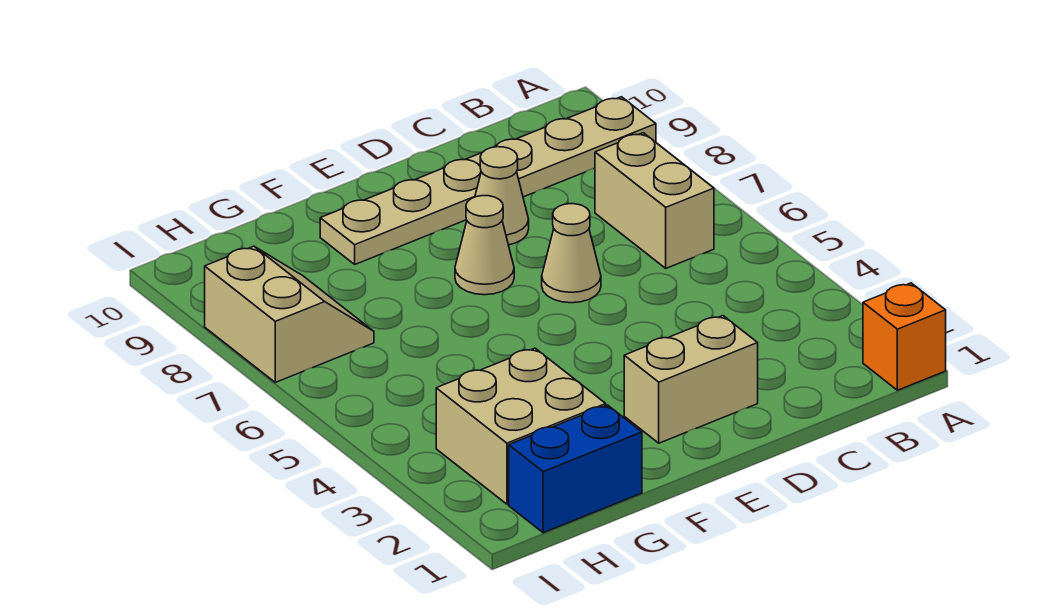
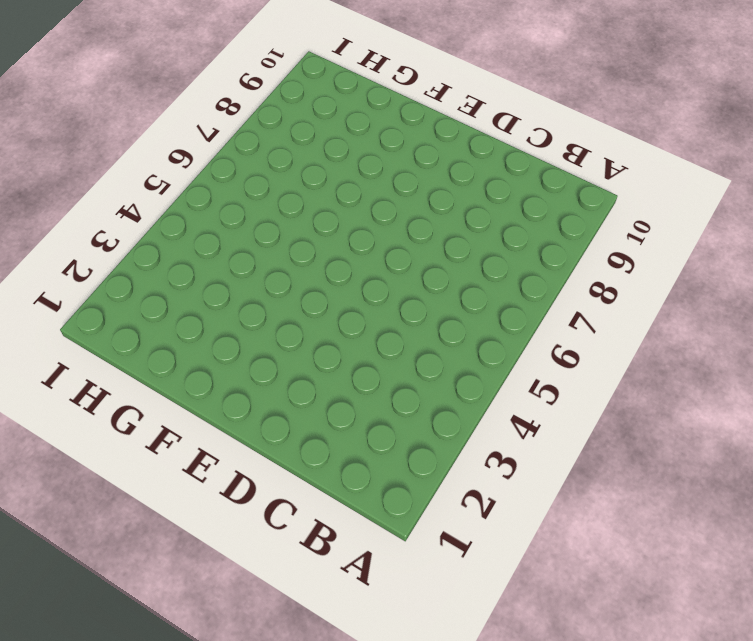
none -> orange 1x1 brick [863,283,946,390]
none -> tan 1x6 plate [320,97,656,264]

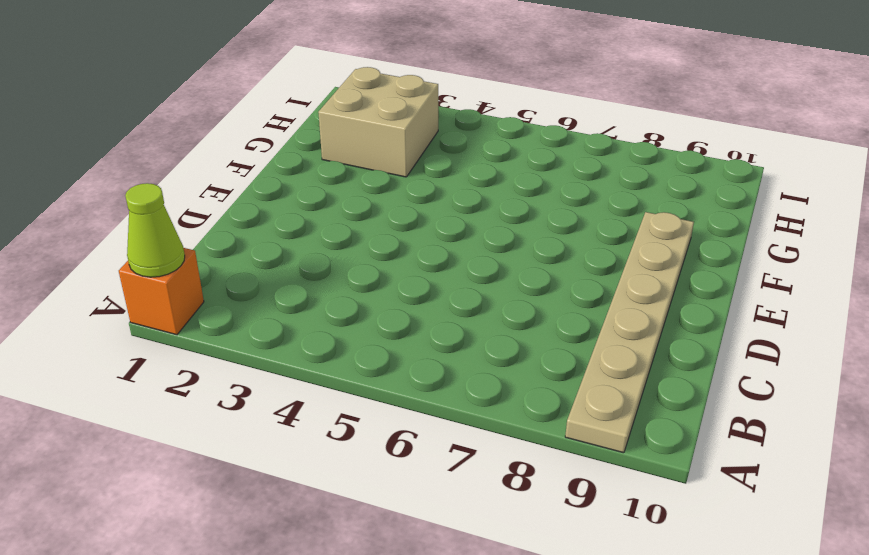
lime 1x1 cone [125,183,185,277] -> none
none -> tan 1x2 brick [595,133,714,268]
none -> tan 1x2 brick [624,316,758,443]

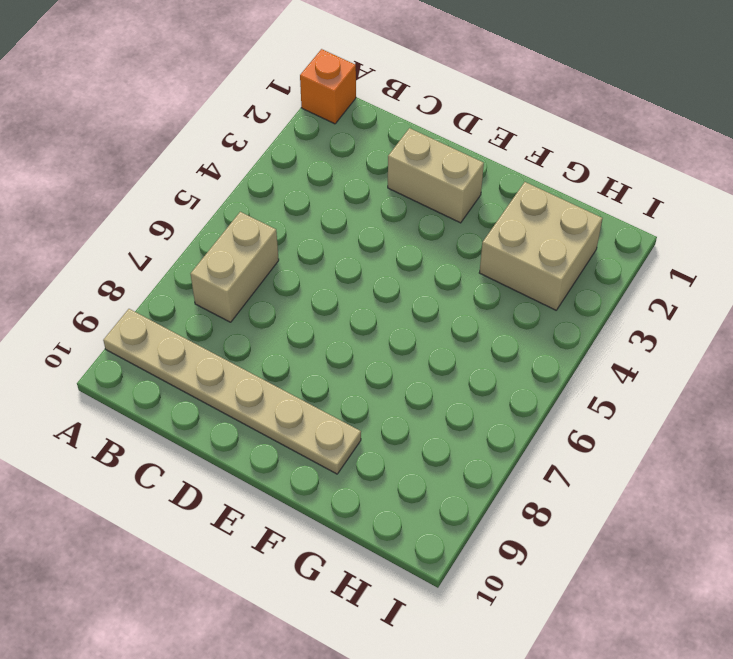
none -> tan 1x1 cone [542,204,601,303]
none -> tan 1x1 cone [475,147,529,245]

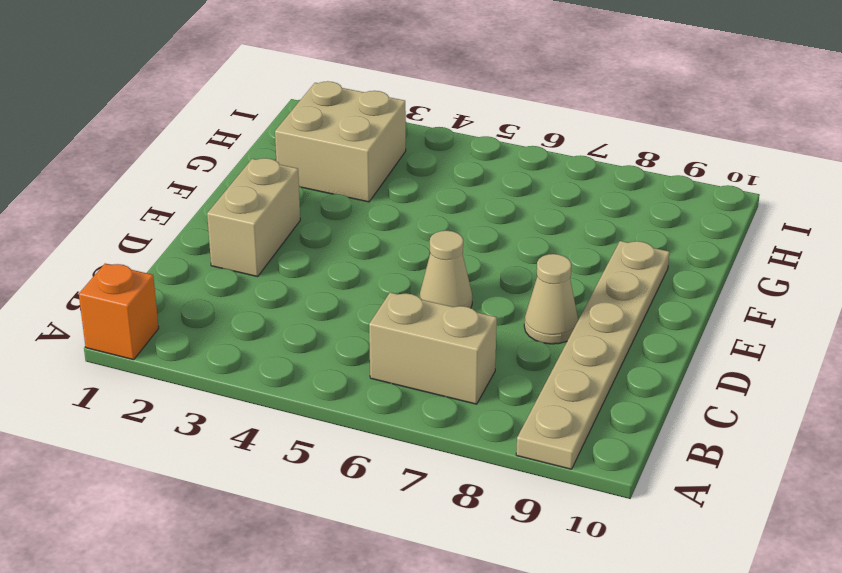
none -> tan 1x1 cone [455,196,514,295]
none -> blue 1x2 brick [509,405,642,533]

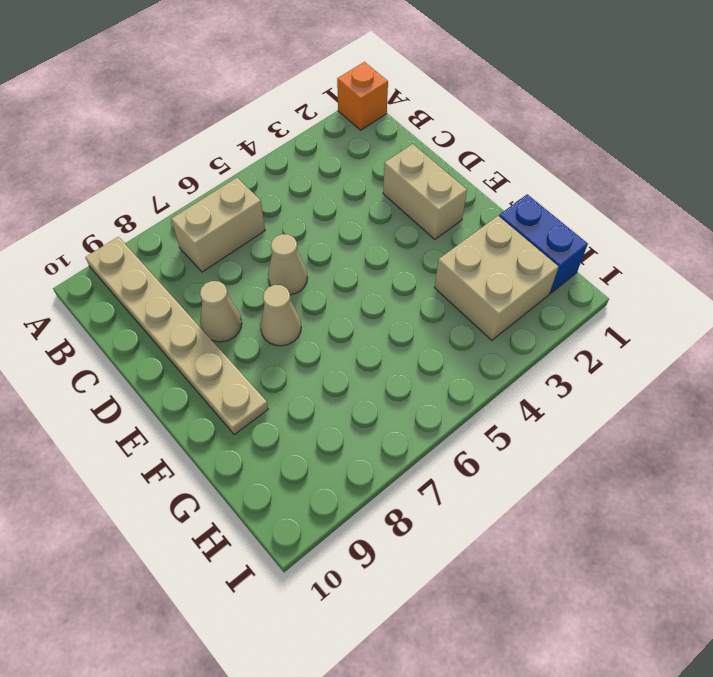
none -> tan 2x2 slope [205,246,374,382]

